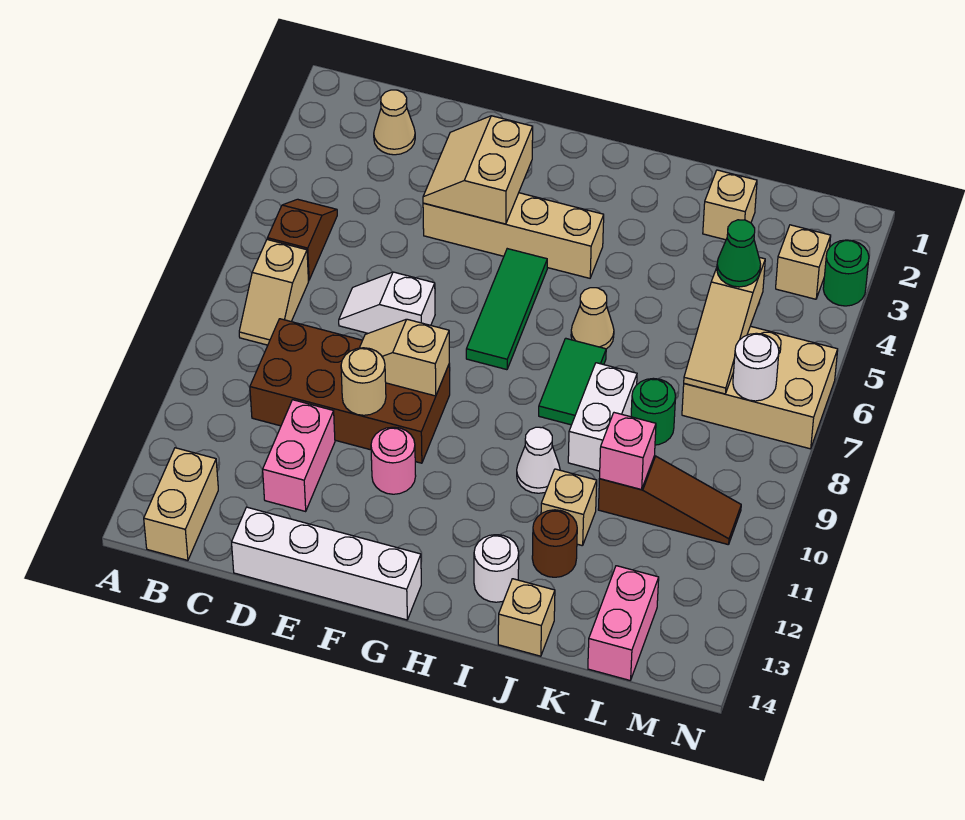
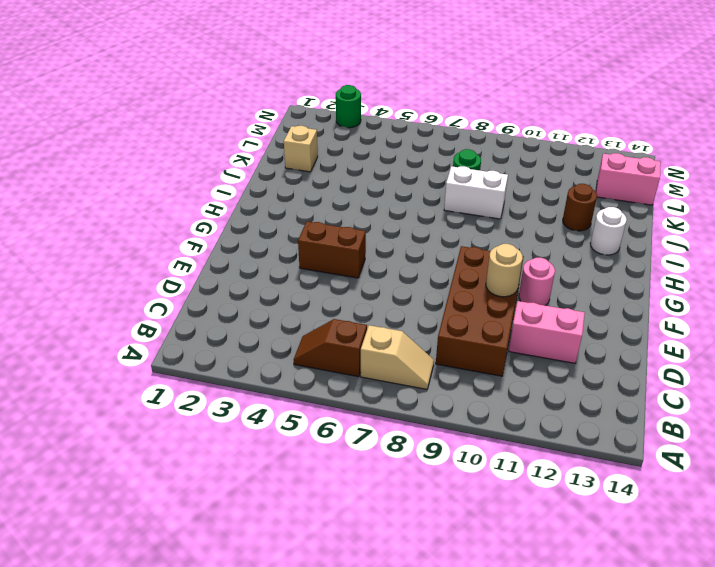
brown 1x2 brick [298,222,366,278] -> tan 1x4 brick [423,193,604,278]
none -> tan 1x2 brick [144,448,218,560]
none -> tan 1x1 cone [374,90,415,155]
none -> white 1x2 slope [339,272,435,333]
none -> white 1x4 brick [232,507,421,620]

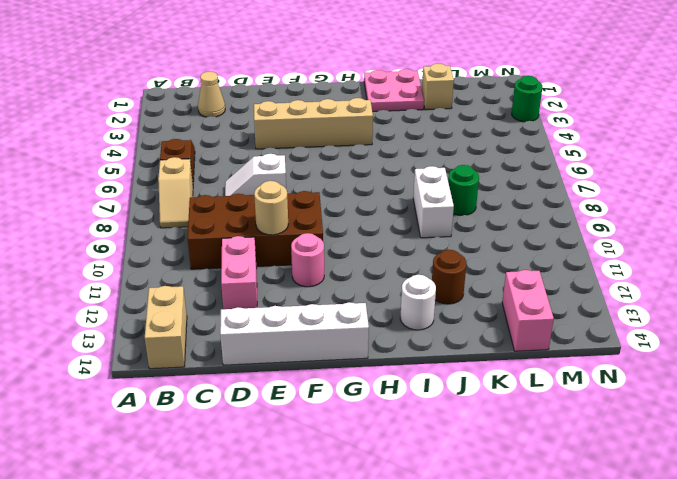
pink 2x2 plate [364,69,424,112] -> none
none -> green 1x3 tile [466,249,547,370]
none -> tan 1x1 cone [571,288,614,349]
none -> green 1x2 tile [539,338,606,425]
none -> white 1x1 cone [517,427,560,493]

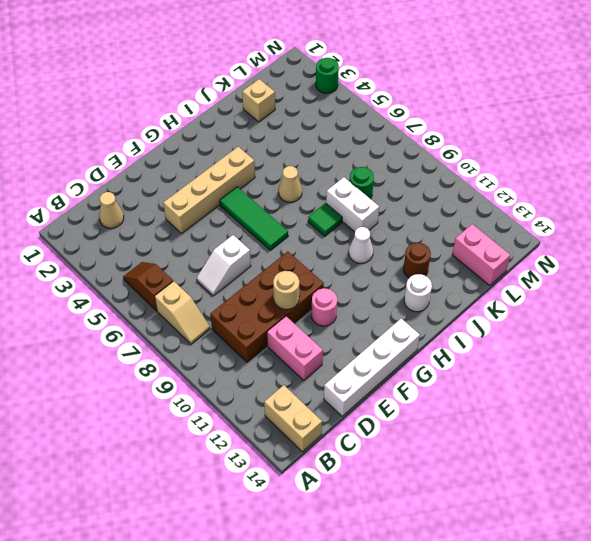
green 1x1 tile [308,203,342,236] -> green 1x2 tile [539,338,606,425]
none -> tan 1x1 brick [541,469,597,546]
none -> tan 1x1 brick [498,579,555,656]
none -> brown 1x3 slope [598,456,741,545]
none -> tan 2x3 brick [682,326,838,449]

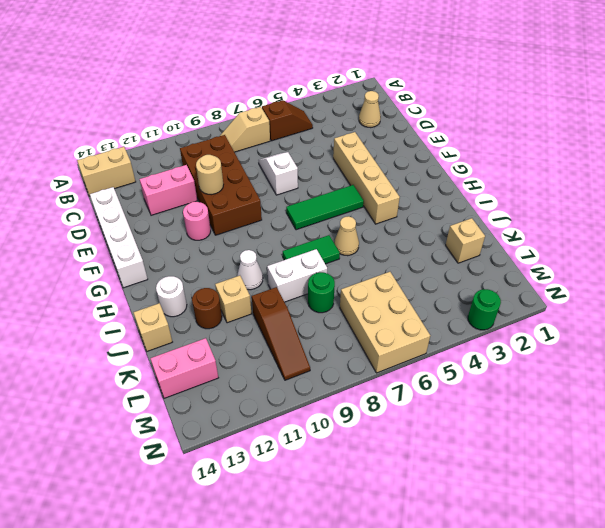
none -> tan 1x1 brick [776,225,831,299]
none -> tan 2x2 slope [423,116,533,224]
none -> tan 1x2 slope [360,319,449,396]
none -> pink 1x1 brick [600,413,656,490]

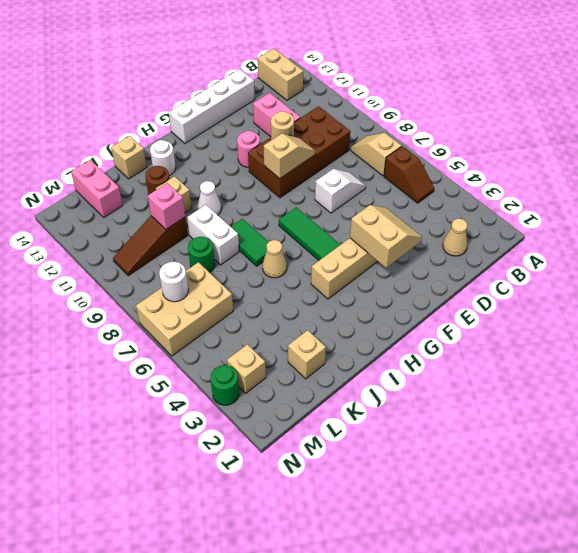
none -> tan 1x3 slope [684,257,765,394]
none -> green 1x1 cone [717,220,761,287]

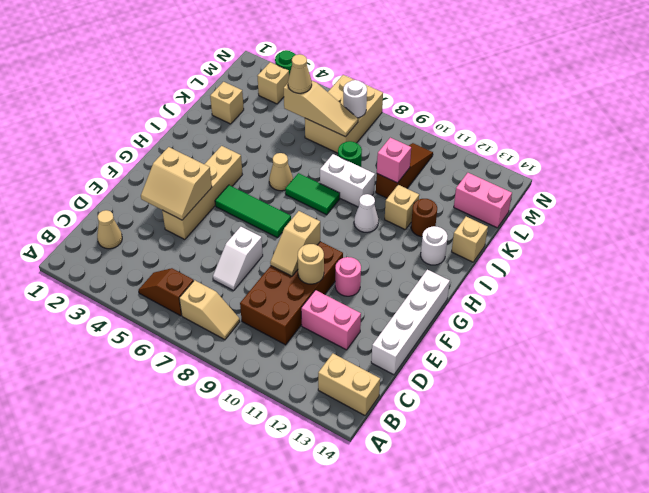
tan 1x1 cone [288,54,312,93] -> green 1x1 cone [717,220,761,287]

